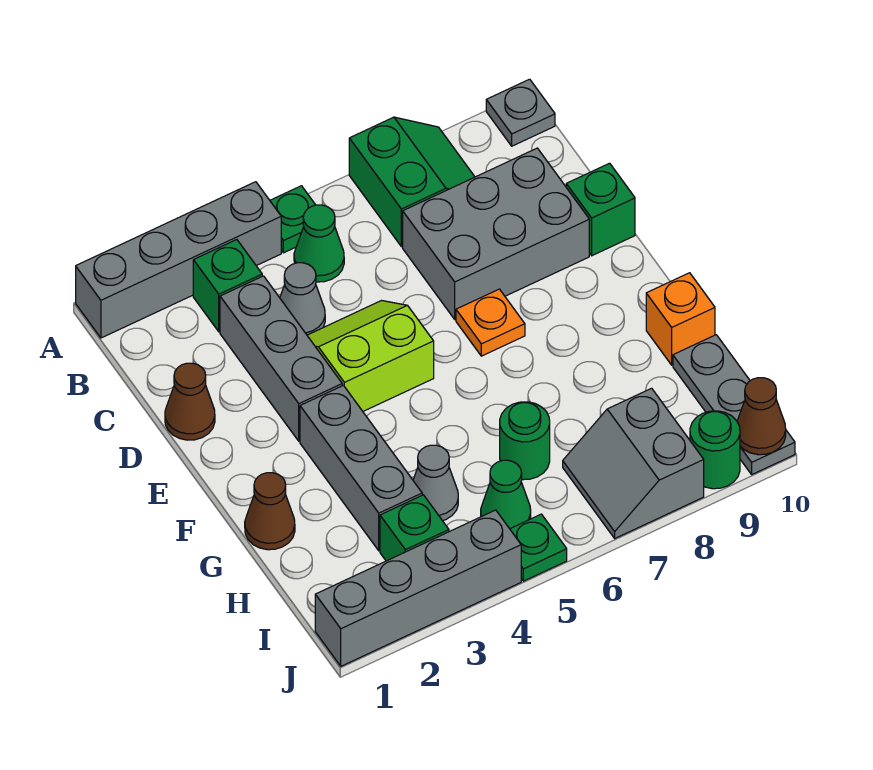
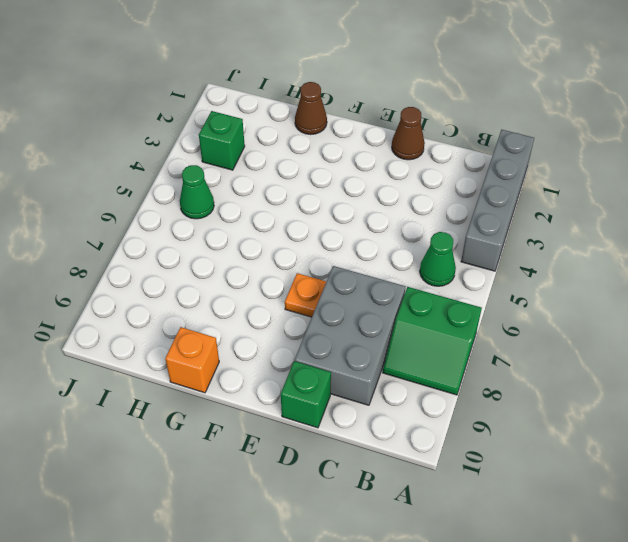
none -> green 1x1 plate [270,186,315,253]
none -> grey 1x1 plate [486,79,555,146]
none -> green 1x1 brick [193,240,262,332]

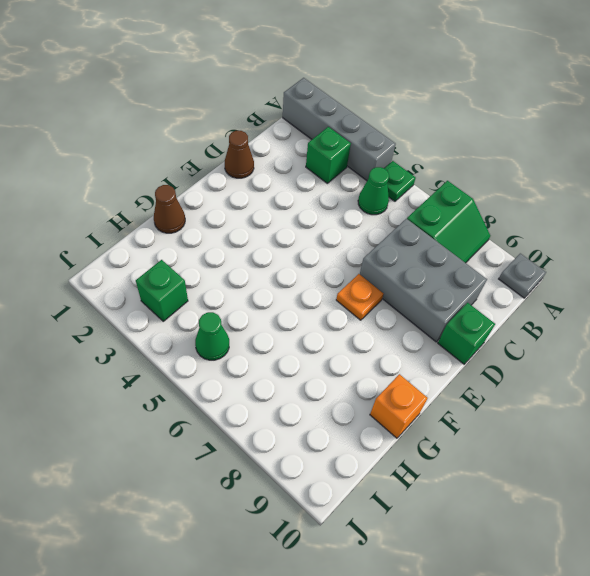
none -> grey 1x3 brick [220,276,342,441]
none -> grey 1x1 cone [280,263,325,335]
none -> lime 2x2 slope [307,301,434,411]

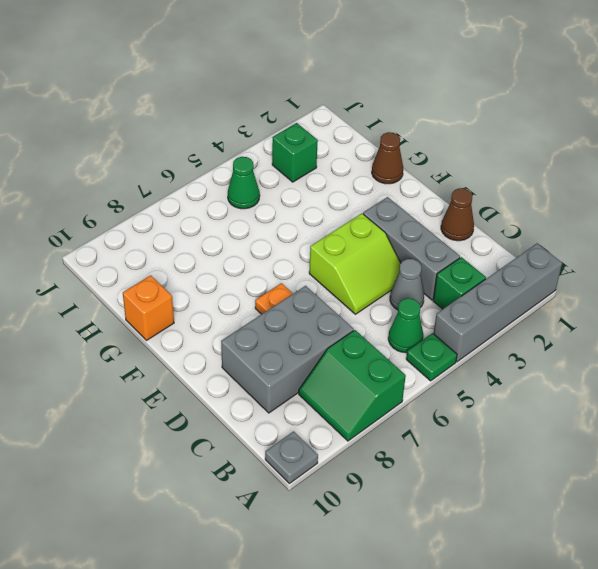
none -> green 1x1 brick [566,163,635,256]
none -> grey 1x3 brick [300,385,422,551]
none -> grey 1x1 cone [413,445,458,521]

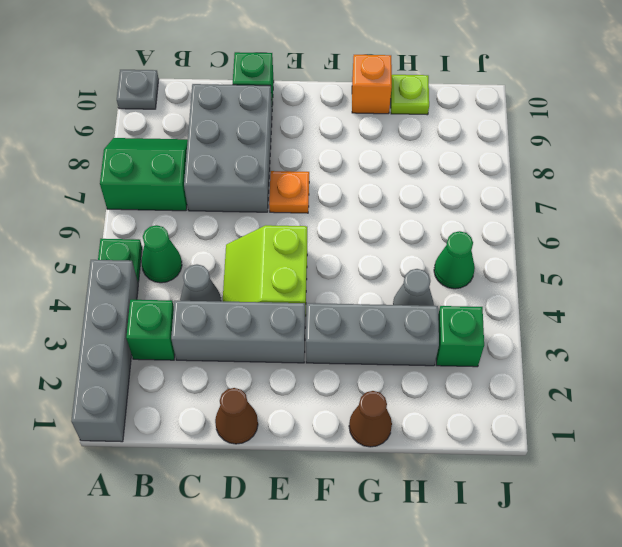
lime 1x1 plate [391,75,429,115] -> grey 1x3 plate [673,335,795,474]
none -> green 1x1 round brick [500,402,550,480]
none -> grey 2x2 slope [563,388,704,538]
none -> grey 1x4 brick [315,510,521,666]

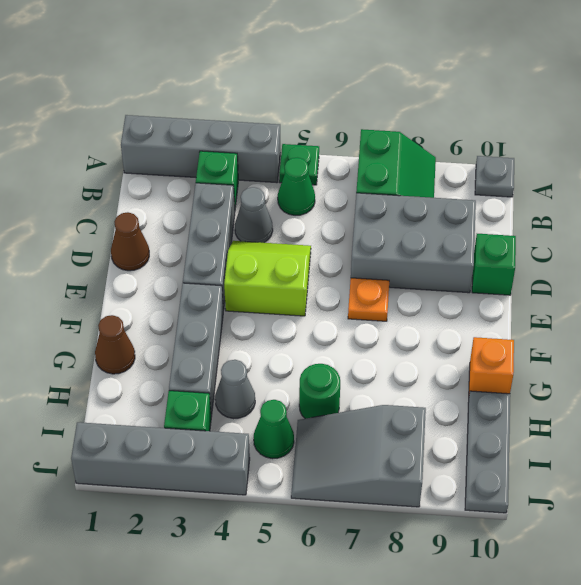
grey 2x3 slope [291,405,426,507] -> grey 2x2 slope [563,388,704,538]
none -> green 1x1 plate [510,514,567,581]
none -> green 1x1 round brick [690,411,740,489]
none -> brown 1x1 cone [737,378,786,455]

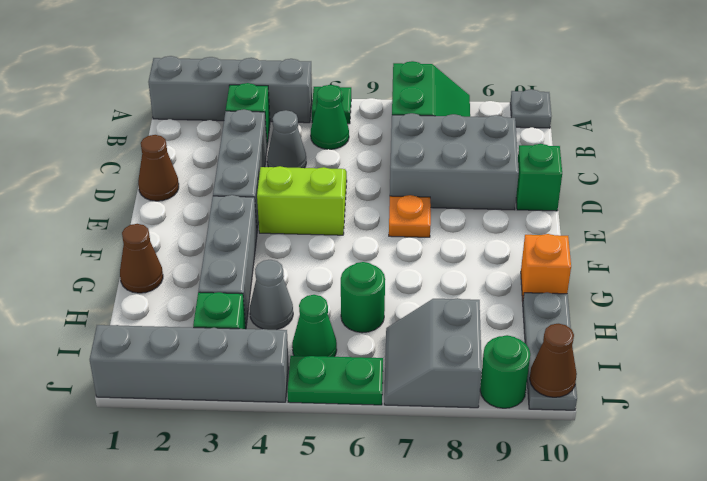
green 1x2 plate [287,356,383,405] -> green 1x1 plate [510,514,567,581]

